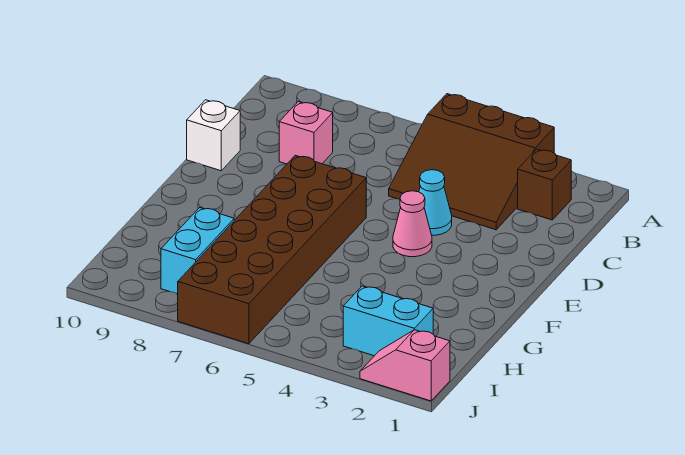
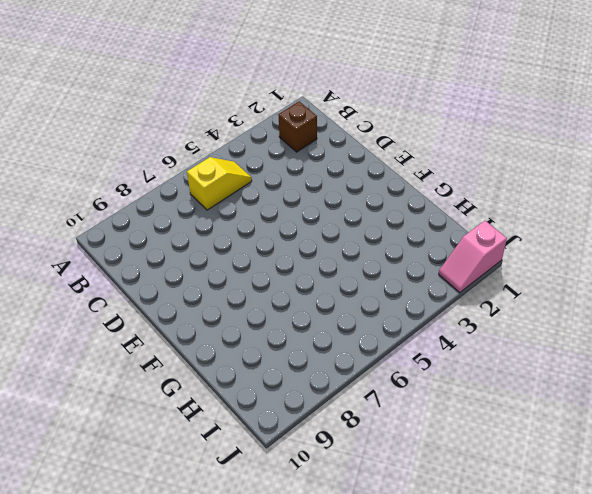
yellow 1x2 slope [187,157,252,210] -> brown 3x3 slope [389,94,554,230]
none -> pink 1x1 brick [279,102,333,164]
none -> cyan 1x1 cone [419,170,452,235]

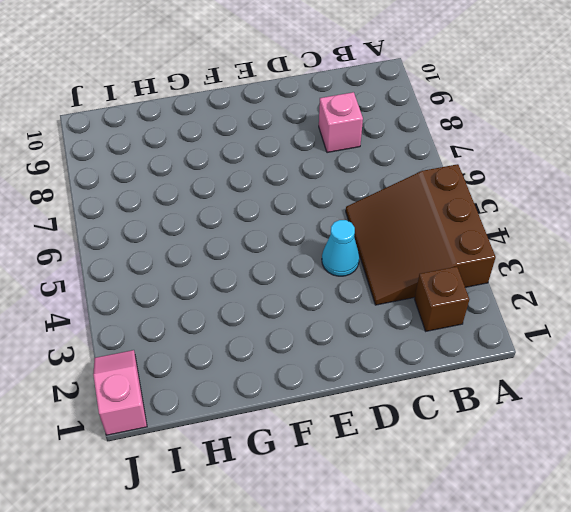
none -> white 1x1 brick [187,100,240,171]
none -> pink 1x1 cone [393,191,432,257]

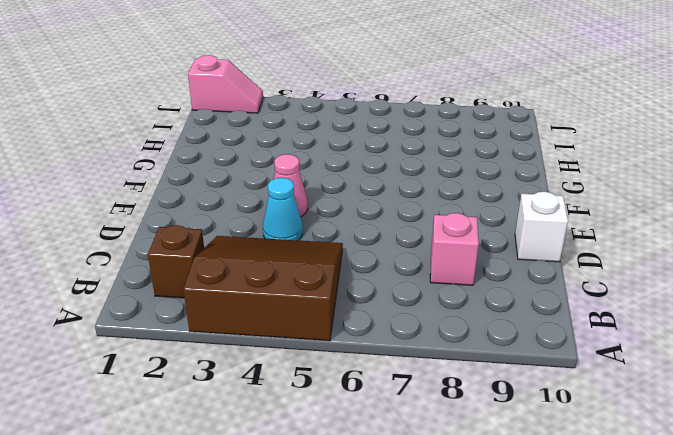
none -> brown 2x6 brick [178,155,366,344]
none -> cyan 1x2 brick [161,208,234,294]

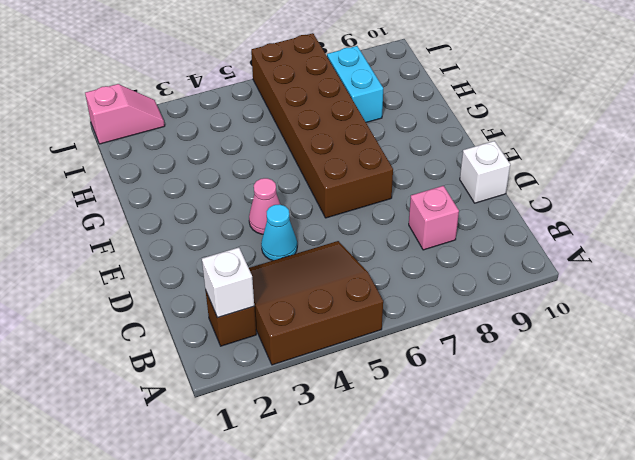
white 1x1 brick [202,247,254,318] -> none
none -> cyan 1x2 brick [343,286,433,356]

